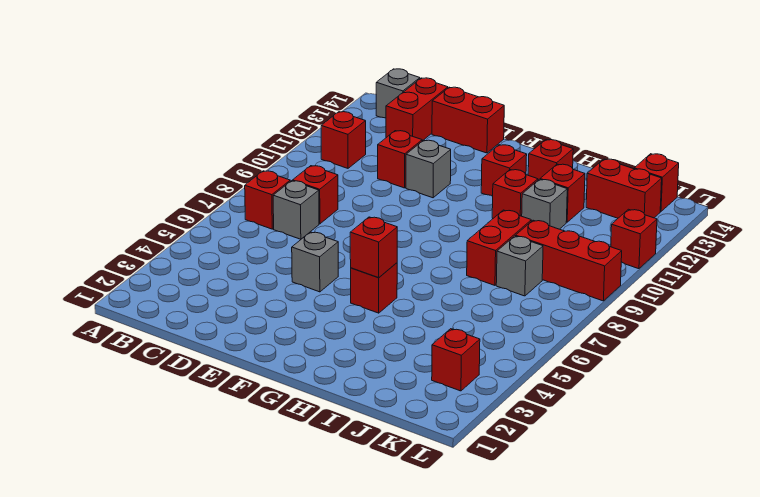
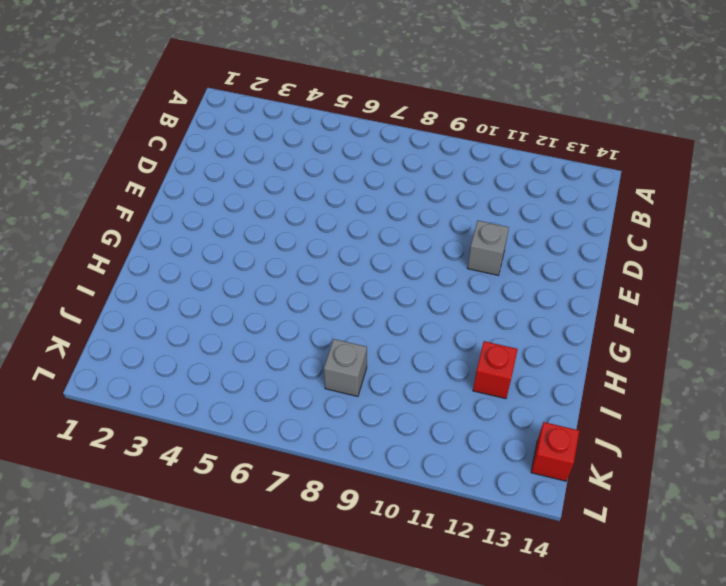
none -> red 1x1 brick [245,171,290,229]
none -> red 1x1 brick [321,112,366,168]
none -> grey 1x1 brick [376,69,420,118]

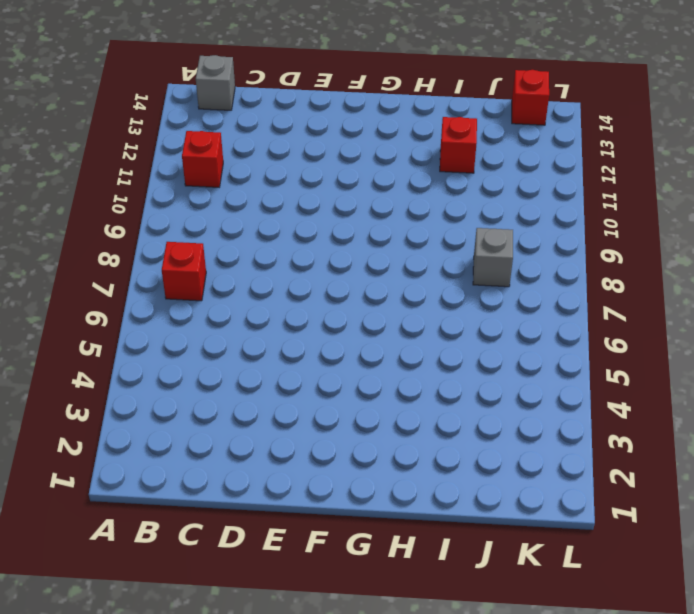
none -> grey 1x1 brick [273,181,319,239]
none -> red 1x1 brick [293,166,338,224]
none -> red 1x2 brick [386,78,448,141]

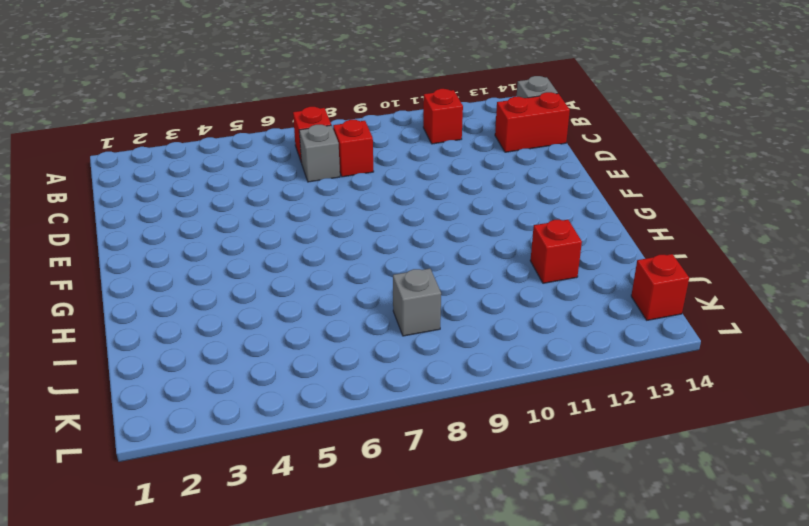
none -> red 1x1 brick [378,131,422,188]
none -> red 1x2 brick [432,87,504,153]
none -> grey 1x1 brick [292,232,338,292]

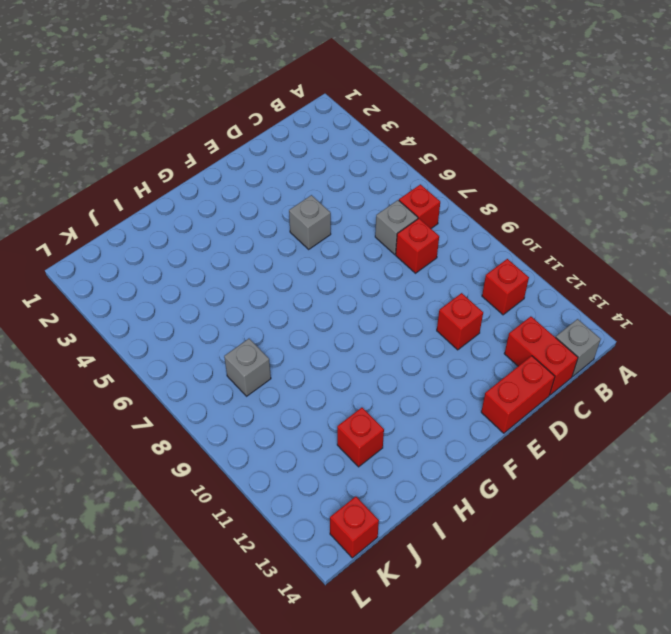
none -> grey 1x1 brick [406,140,451,198]
none -> red 1x1 brick [351,263,397,313]
none -> red 1x1 brick [481,145,527,196]

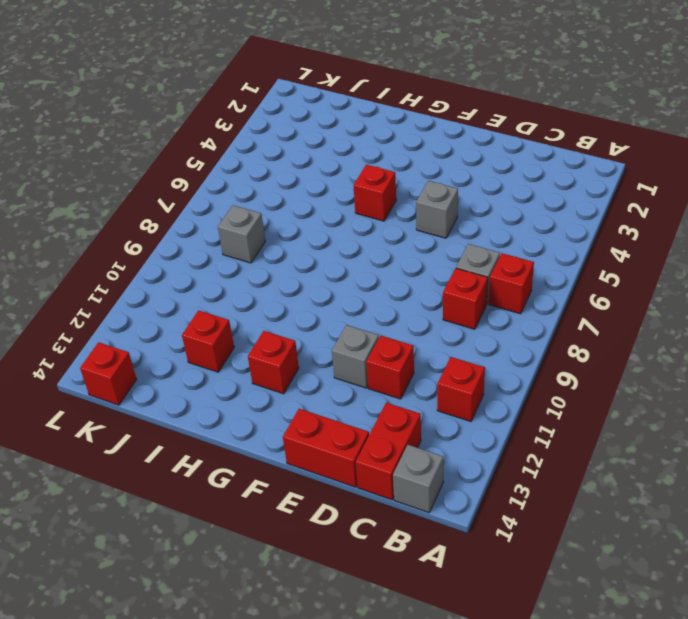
none -> red 1x1 brick [492,170,538,218]
none -> red 1x1 brick [528,140,573,180]
none -> red 1x2 brick [467,210,531,285]

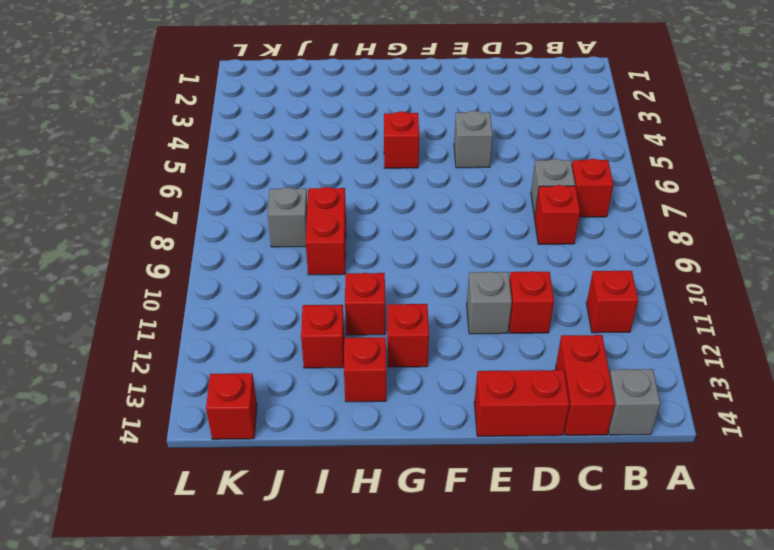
none -> grey 1x1 brick [522,179,567,229]
none -> red 1x3 brick [516,220,622,301]
none -> red 1x2 brick [586,159,662,218]

